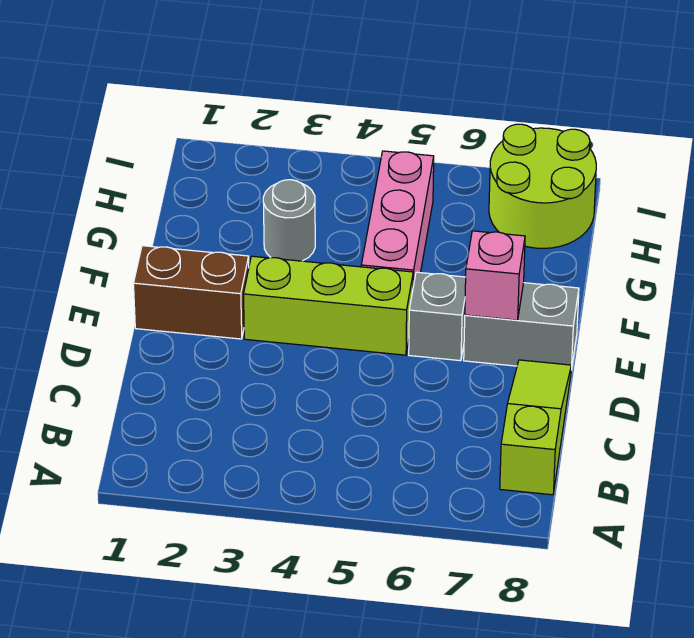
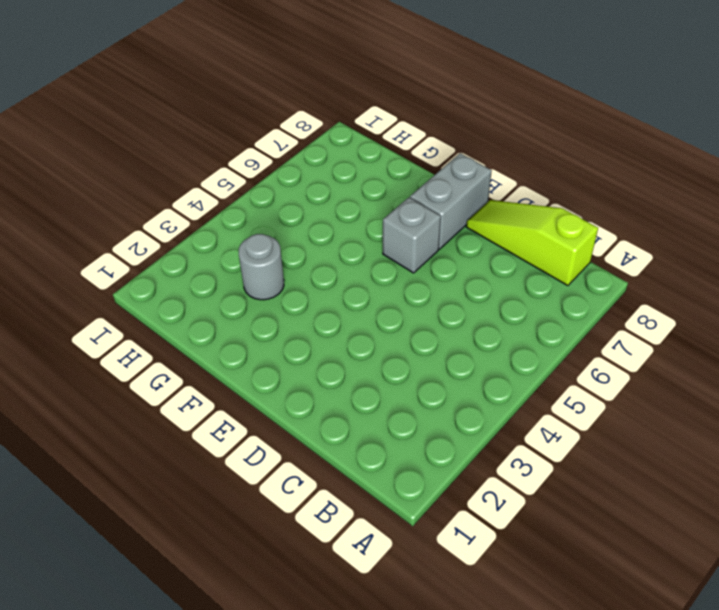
none -> brown 1x2 brick [134,246,249,339]
none -> lime 1x3 brick [244,256,413,355]

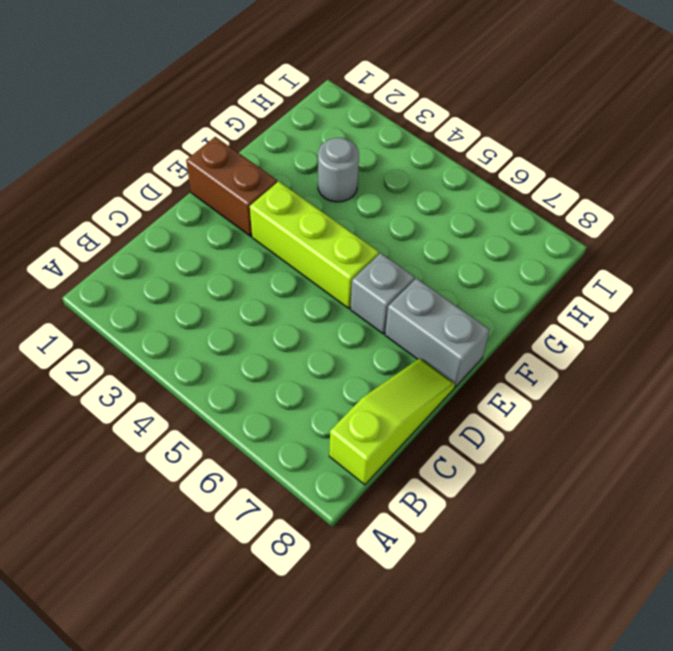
none -> pink 1x3 brick [361,151,434,286]
none -> lime 2x2 round brick [489,124,596,248]

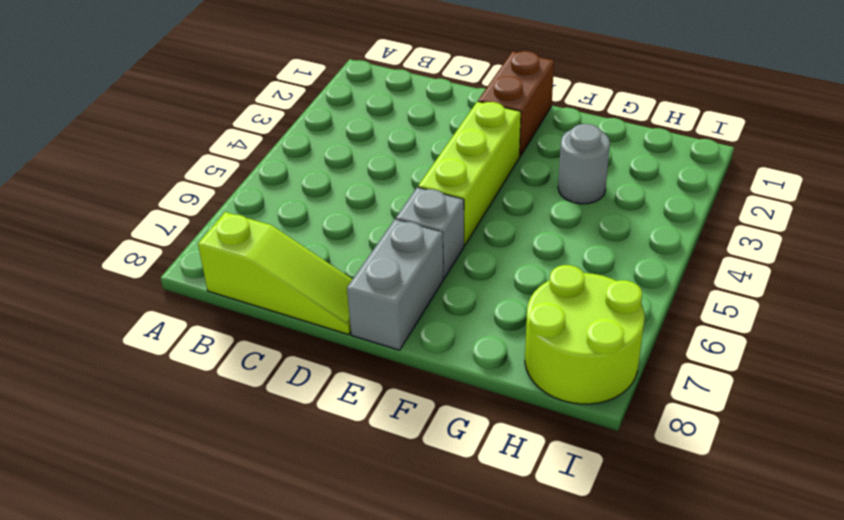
none -> pink 1x3 brick [361,151,434,286]
none -> pink 1x1 brick [465,231,525,320]

